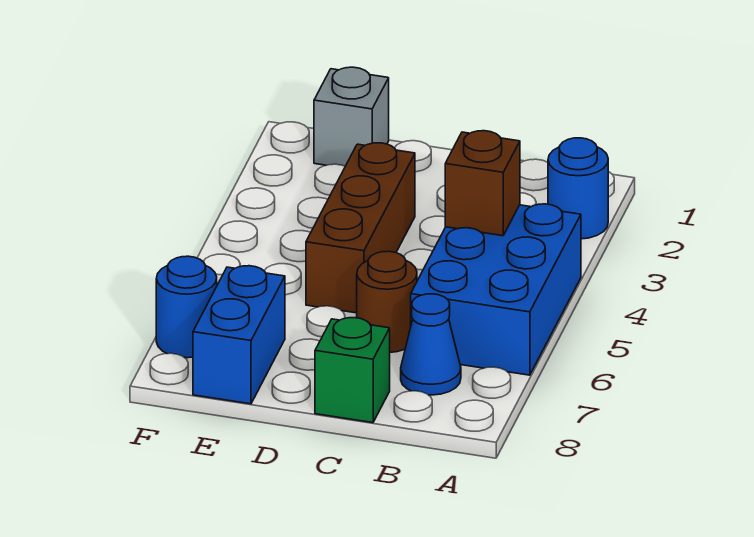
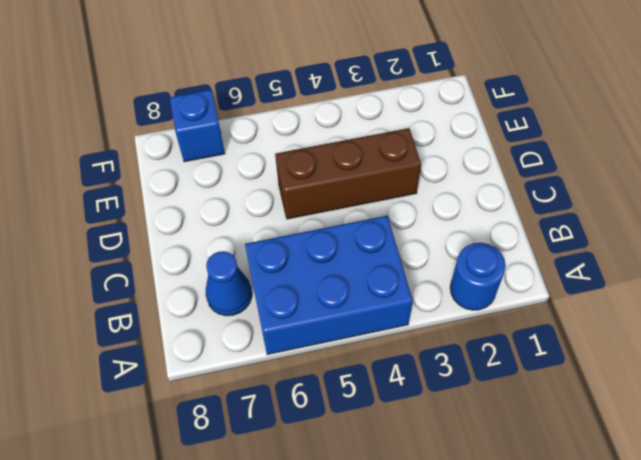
blue 1x1 brick [170,90,225,162] -> blue 1x1 round brick [156,256,217,358]
none -> brown 1x1 round brick [357,251,417,352]
none -> green 1x1 brick [315,318,390,423]

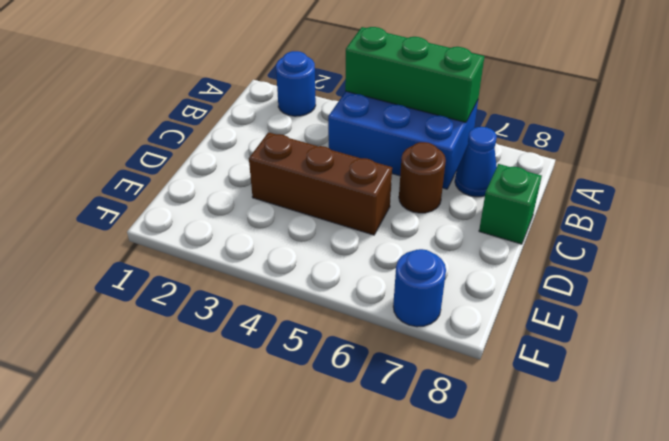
green 1x3 brick [345,27,484,122] -> none
none -> grey 1x1 brick [314,67,389,166]
none -> blue 1x2 brick [193,266,285,404]

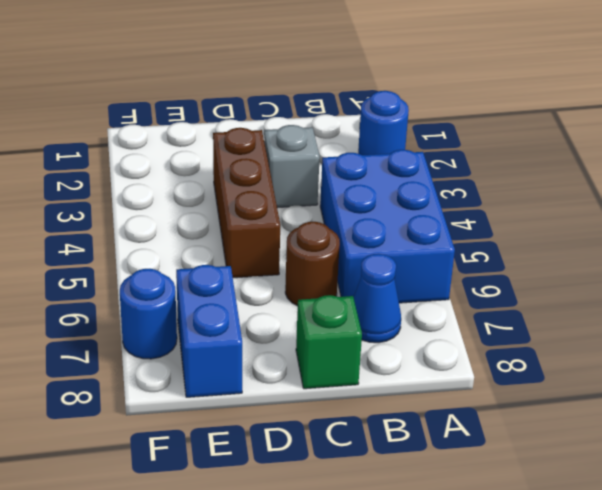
grey 1x1 brick [264,125,320,208] -> grey 1x1 brick moved to [314,67,389,166]
none -> brown 1x1 brick [445,131,520,236]

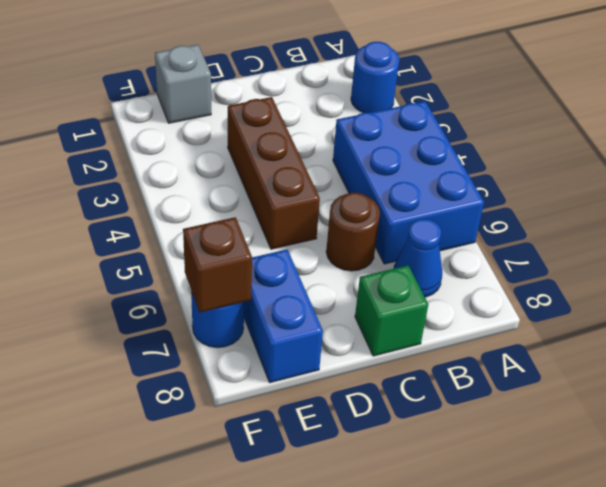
brown 1x1 brick [183,217,252,312] -> brown 1x1 brick moved to [445,131,520,236]

